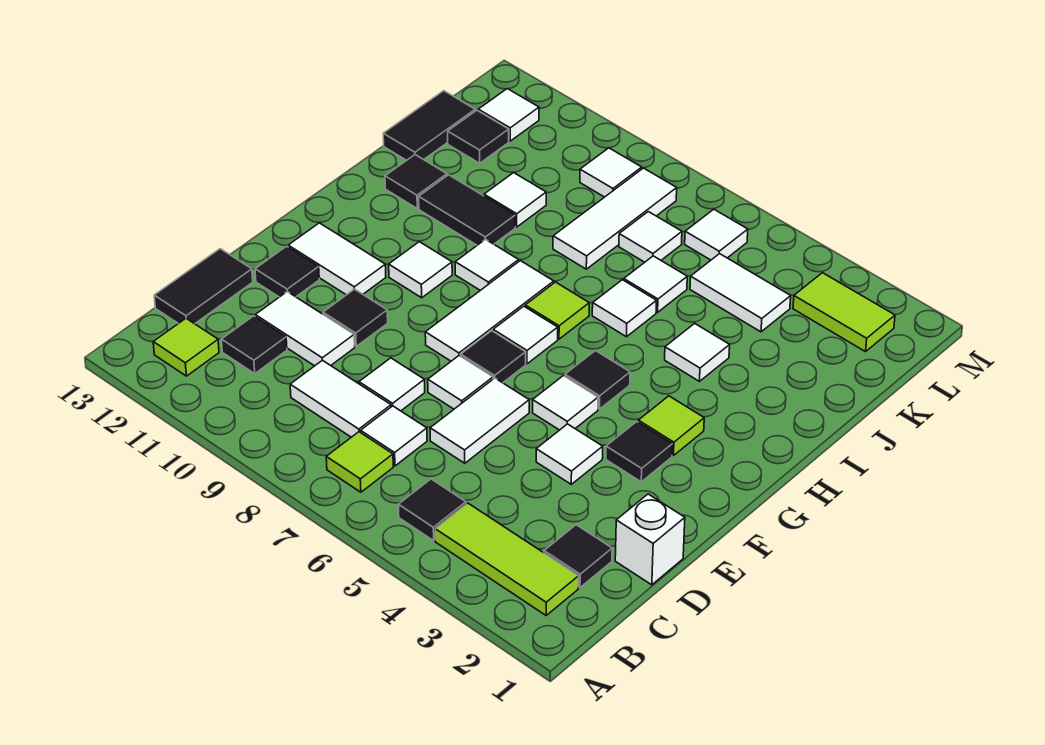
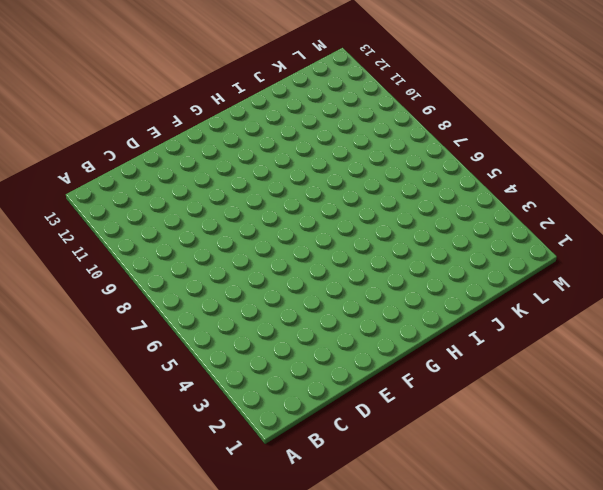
none -> lime 1x3 tile [435,503,579,615]
none -> black 1x1 tile [398,479,466,541]
none -> lime 1x1 tile [326,432,393,492]
none -> lime 1x1 tile [153,318,219,376]

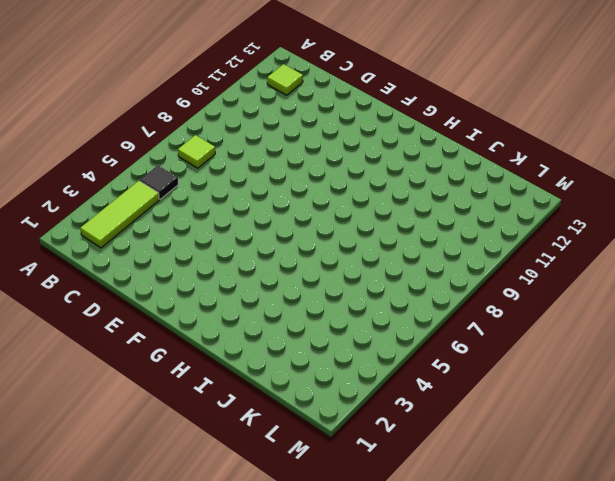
none -> black 1x1 tile [544,525,612,587]
none -> white 1x1 tile [361,406,427,466]
none -> white 1x2 tile [290,360,391,437]
none -> black 1x1 tile [221,316,287,374]

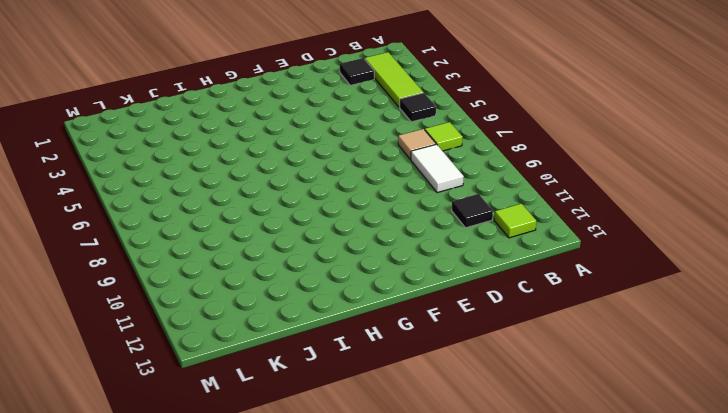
tan 1x1 tile [398,129,436,160] -> white 1x1 tile [361,406,427,466]
none -> black 1x2 tile [154,249,253,324]
none -> white 1x1 brick [615,494,685,585]
none -> white 1x2 tile [430,378,529,463]
none -> white 1x1 tile [359,358,425,411]

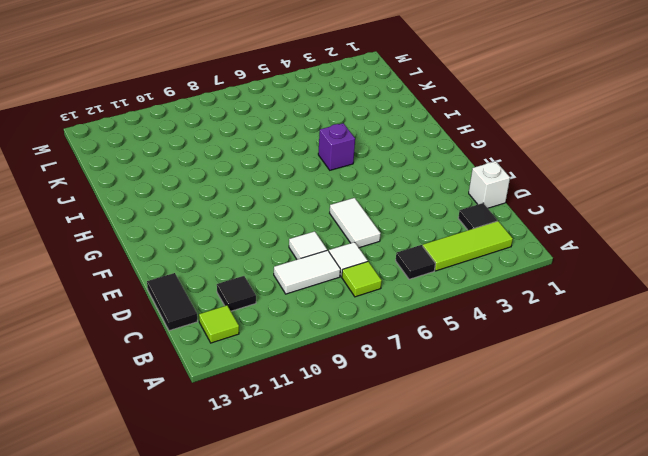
purple 1x1 brick [318,123,355,170] -> none
none -> white 1x2 tile [255,292,355,366]
none -> white 1x1 tile [536,424,603,484]
none -> white 1x1 tile [428,356,493,409]
none -> black 1x1 tile [323,289,388,346]

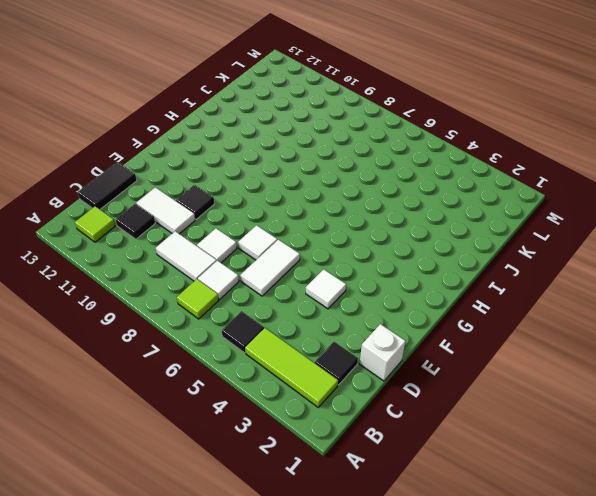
none -> black 1x1 tile [255,246,319,297]
none -> black 1x1 tile [606,422,672,482]
none -> white 1x1 tile [533,376,598,430]
none -> black 1x1 tile [461,331,526,383]

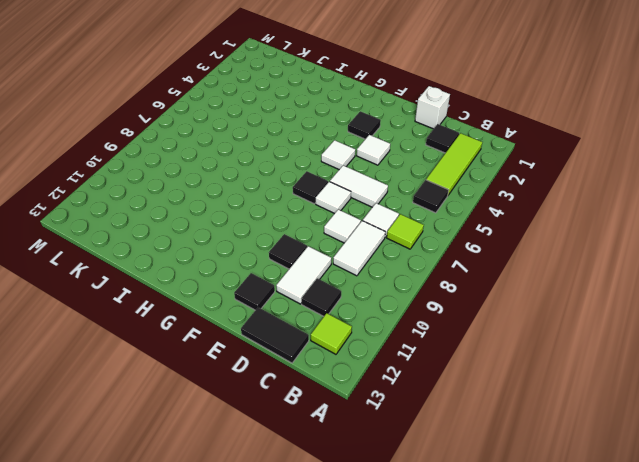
none -> white 1x3 tile [425,261,554,361]
none -> white 1x2 tile [288,223,386,295]
none -> lime 1x1 tile [638,396,704,456]
none -> black 1x1 tile [565,351,630,409]

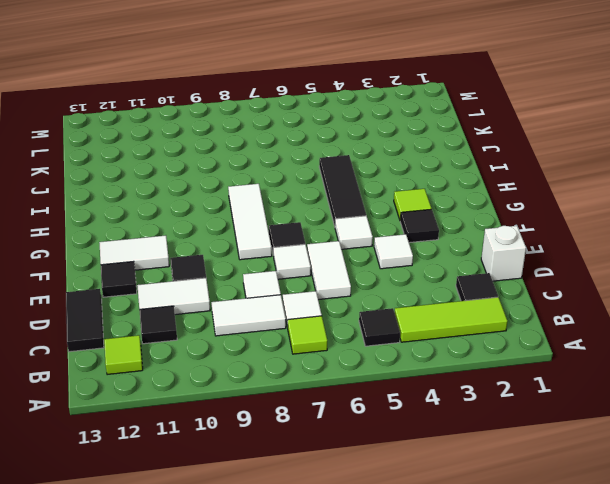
black 1x3 tile [319,155,366,226] -> black 1x1 tile [565,351,630,409]
none -> white 1x1 tile [493,306,558,364]
none -> white 1x1 tile [389,242,452,298]
none -> lime 1x1 tile [525,282,589,339]
none -> white 1x1 tile [455,239,519,290]

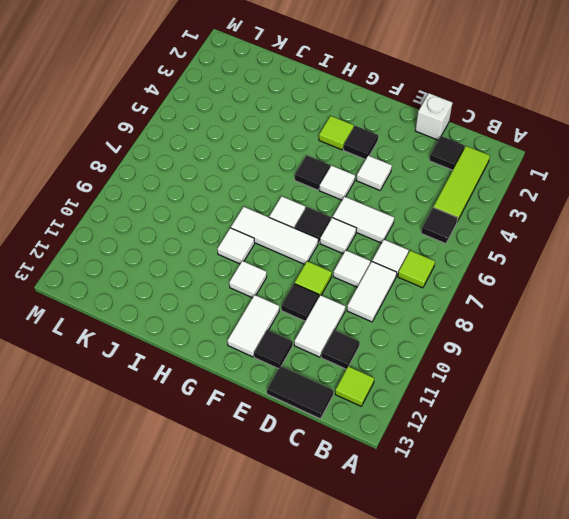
lime 1x1 tile [295,261,332,296] -> lime 1x1 tile moved to [525,282,589,339]
none -> white 1x1 tile [665,323,730,381]
none -> white 1x1 tile [592,280,657,337]
none -> black 1x2 tile [419,175,515,245]
none -> black 1x1 tile [385,155,447,208]

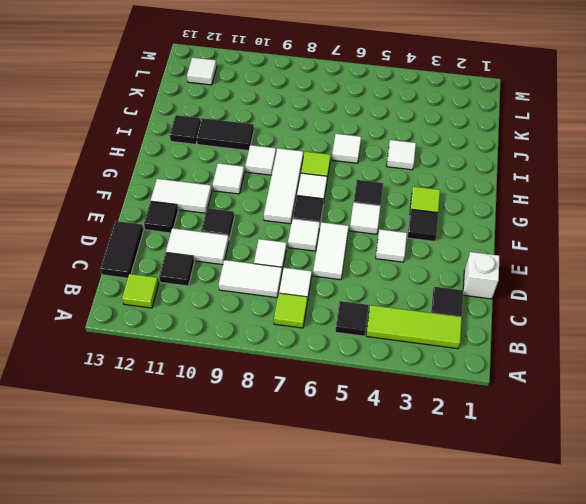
none -> white 1x1 tile [624,256,687,312]
none -> white 1x3 tile [553,168,677,269]
none -> white 1x1 tile [484,173,546,227]
none -> black 1x2 tile [383,91,475,160]

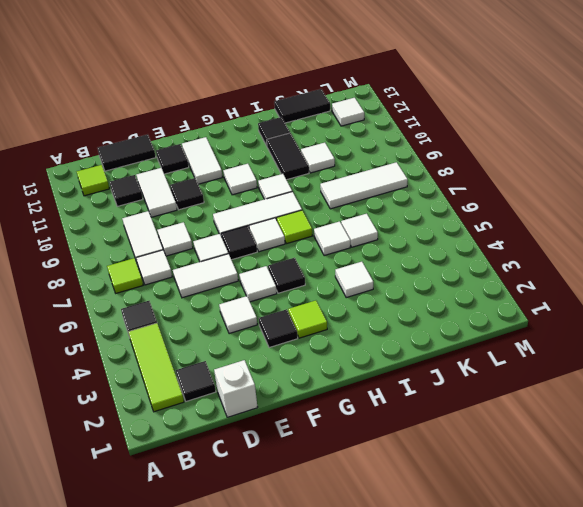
none -> white 1x2 tile [690,254,791,332]
none -> white 1x1 tile [619,212,682,262]
none -> black 1x1 tile [448,110,509,163]
none -> lime 1x2 tile [793,273,895,352]

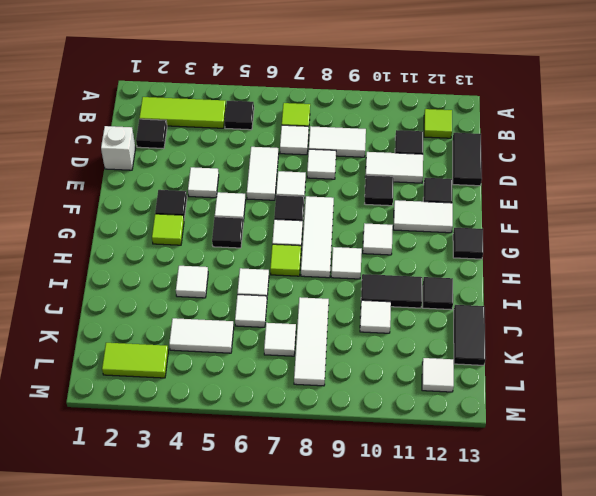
black 1x1 tile [453,228,483,259] -> black 1x1 tile moved to [448,110,509,163]
none -> white 1x1 tile [685,209,748,260]
none -> white 1x1 tile [580,148,642,197]

